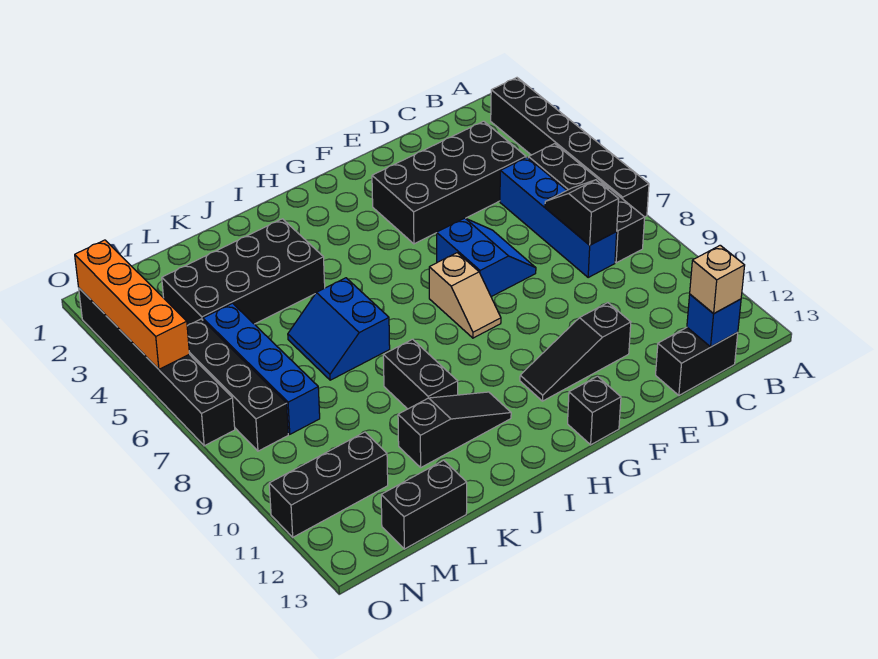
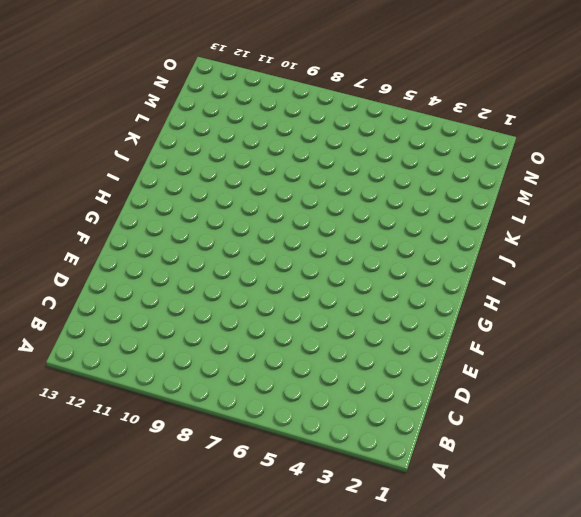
none -> black 1x6 brick [491,78,649,217]
none -> black 1x4 brick [528,144,645,263]
none -> black 2x4 brick [372,121,526,244]

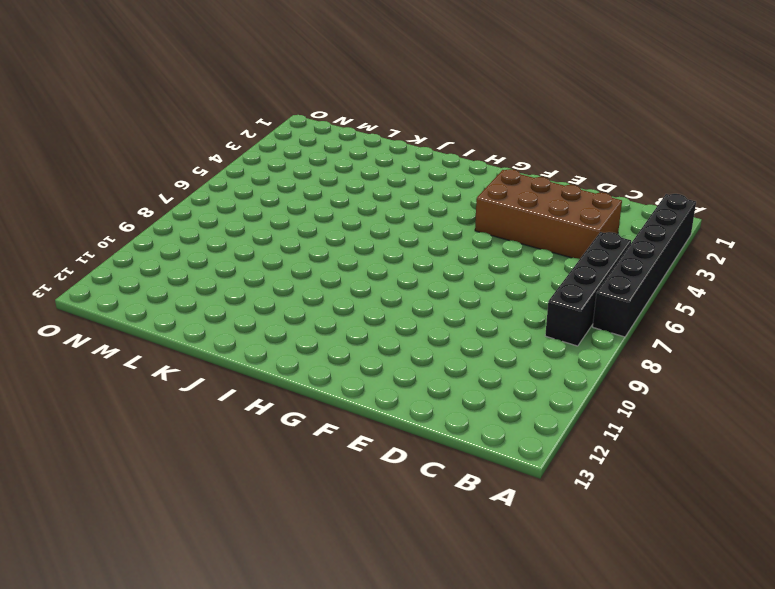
brown 2x4 brick [475,169,622,259] -> black 2x4 brick [372,121,526,244]
none -> blue 1x4 brick [500,158,617,277]
none -> black 1x2 brick [656,328,738,395]
none -> blue 2x2 slope [437,218,536,297]

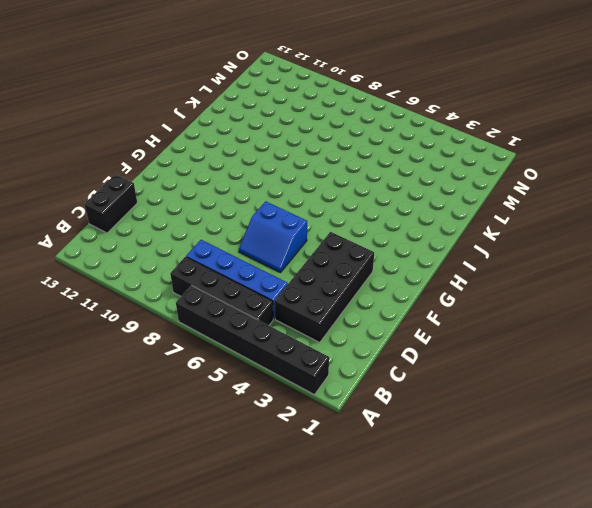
none -> black 1x3 slope [520,303,631,401]
none -> tan 1x2 slope [429,253,501,338]
none -> black 1x1 brick [568,376,621,445]

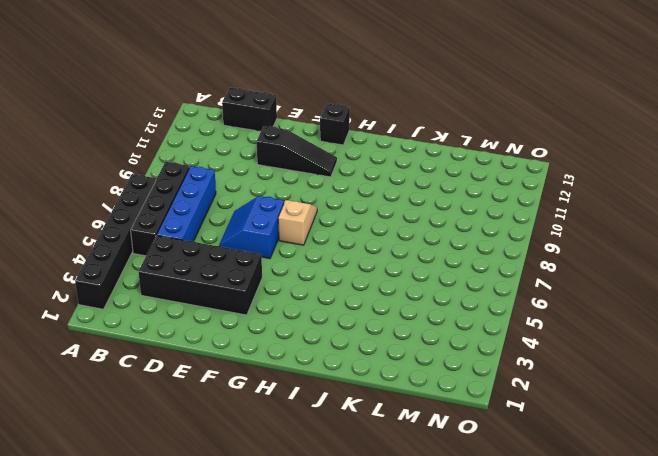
none -> black 1x3 slope [398,392,511,467]
none -> black 2x4 brick [162,219,325,326]
none -> blue 2x2 slope [288,278,390,380]

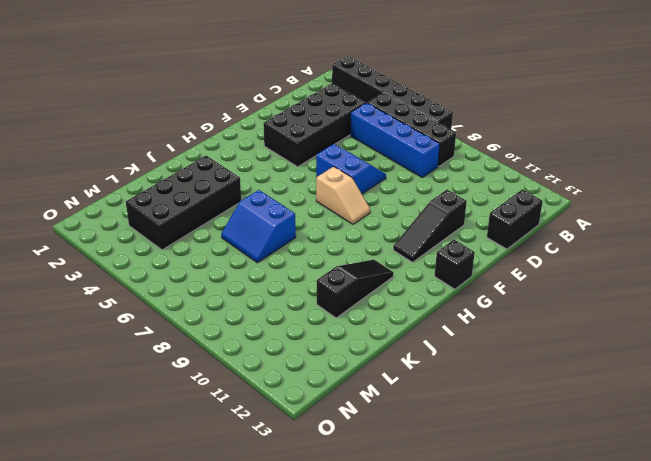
none -> black 1x2 brick [383,339,458,409]
none -> black 1x2 brick [381,460,467,549]
none -> blue 1x4 brick [203,303,320,434]

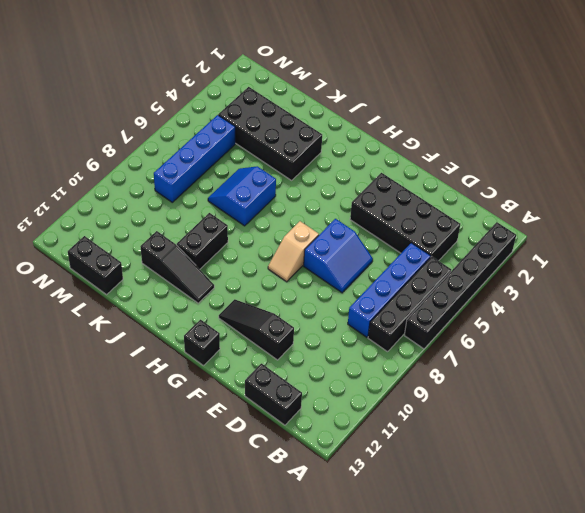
none -> black 1x3 brick [269,432,388,537]
none -> black 1x4 brick [187,319,288,451]
none -> black 1x6 brick [79,288,235,446]

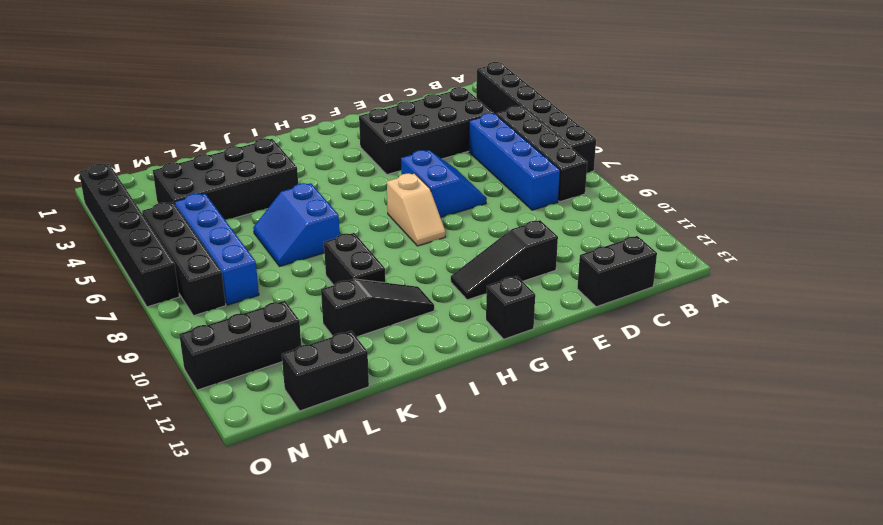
none -> black 1x2 slope [545,180,619,245]
none -> blue 1x1 brick [687,294,741,347]
none -> orange 1x4 brick [75,240,190,369]

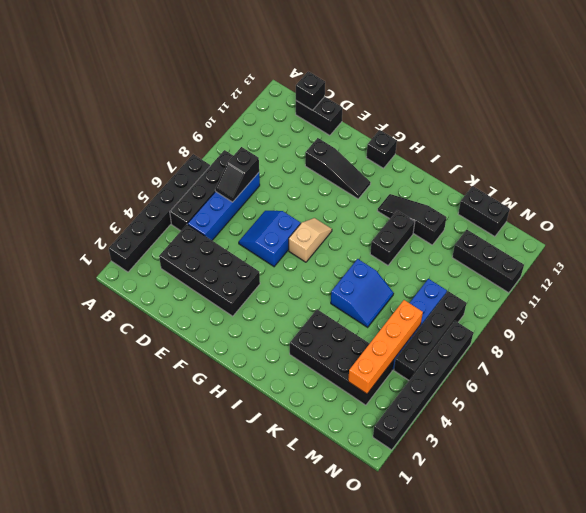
black 1x1 brick [296,71,325,110] -> blue 1x1 brick [687,294,741,347]
orange 1x4 brick [348,300,423,394] -> orange 1x4 brick moved to [75,240,190,369]
none -> tan 1x1 brick [690,245,745,314]

